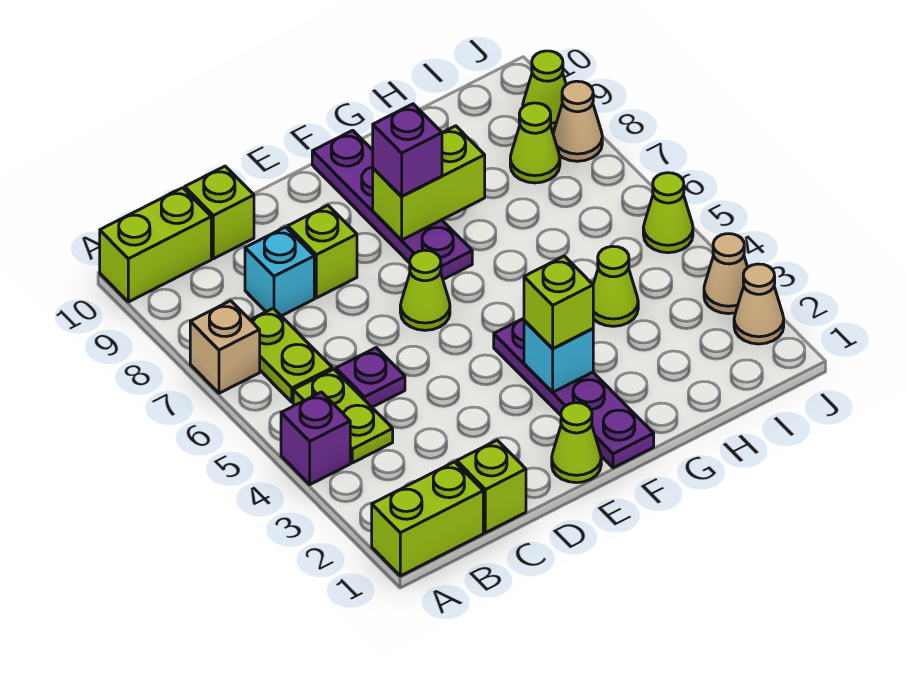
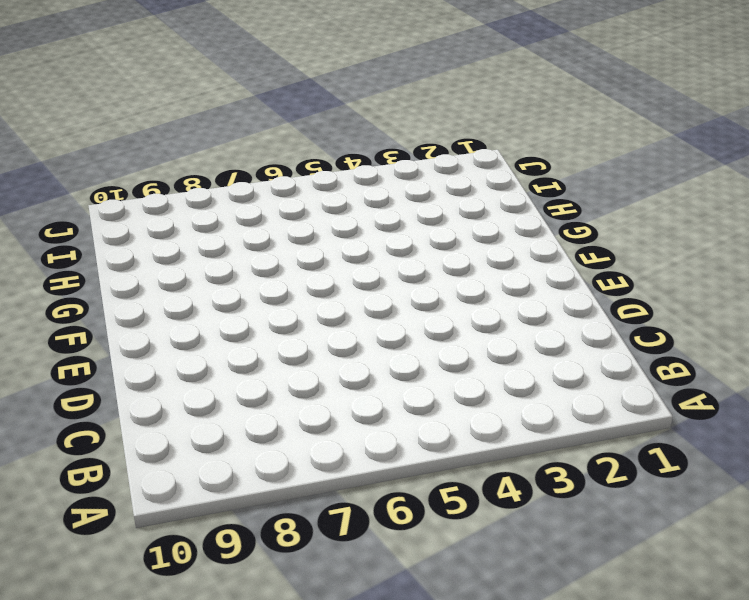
none -> lime 1x2 brick [372,462,483,576]
none -> purple 1x1 brick [281,392,350,484]
none -> tan 1x1 brick [190,301,260,393]

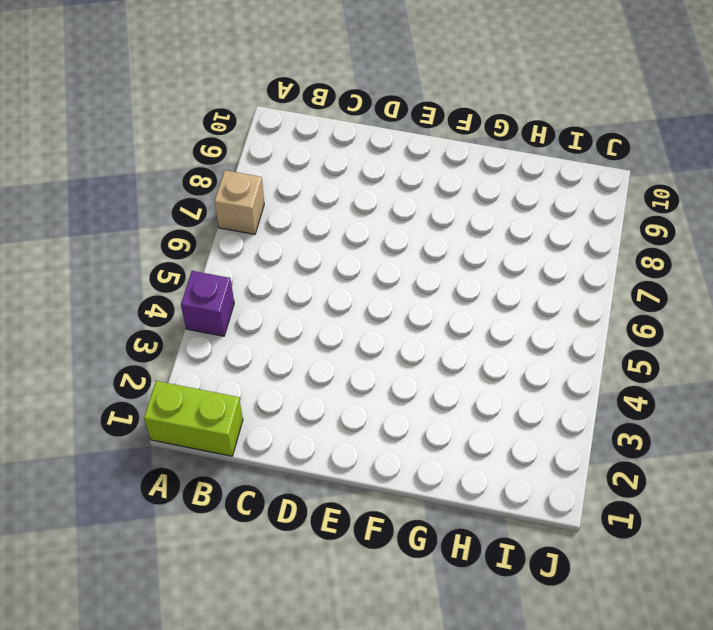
none -> lime 1x2 brick [100,188,211,302]
none -> lime 1x2 plate [293,369,393,463]
none -> lime 1x2 plate [251,308,332,402]

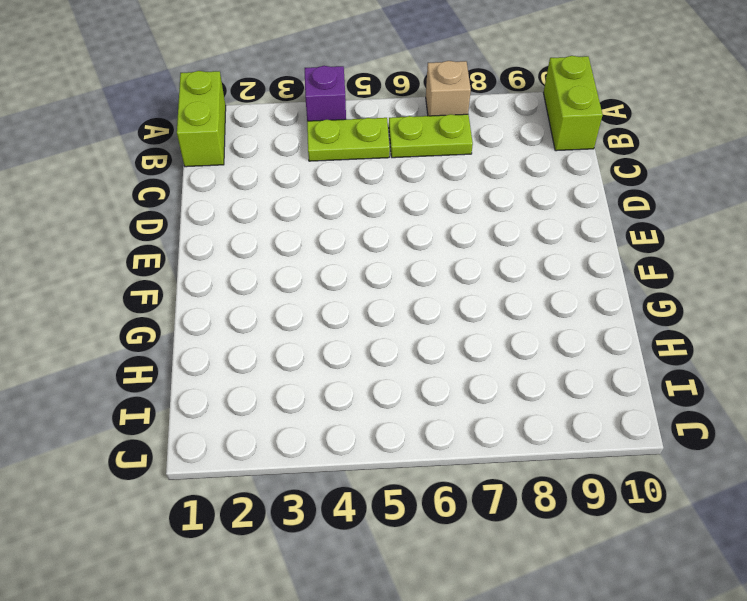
none -> lime 1x1 brick [457,440,526,533]
none -> purple 1x1 plate [336,348,405,407]
none -> cyan 1x1 brick [245,227,314,316]

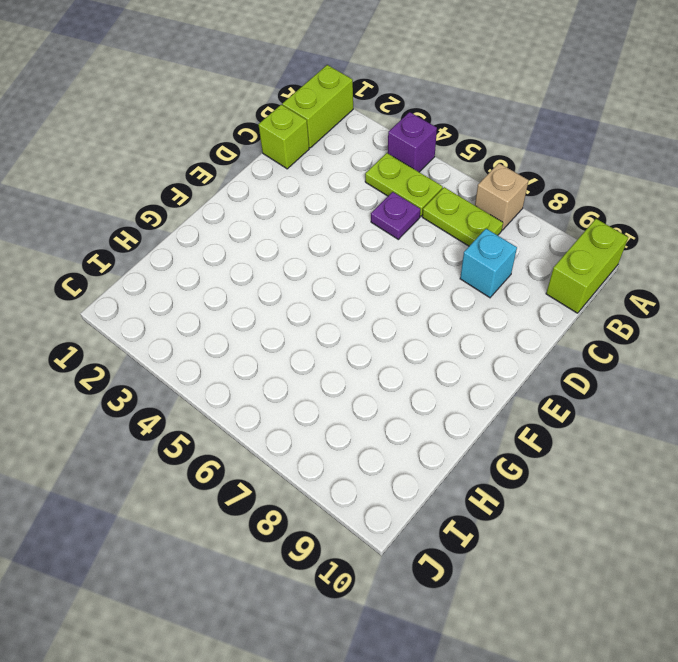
none -> lime 1x1 brick [185,166,254,259]
none -> lime 1x1 brick [288,206,357,298]
none -> lime 1x1 cone [552,403,601,483]

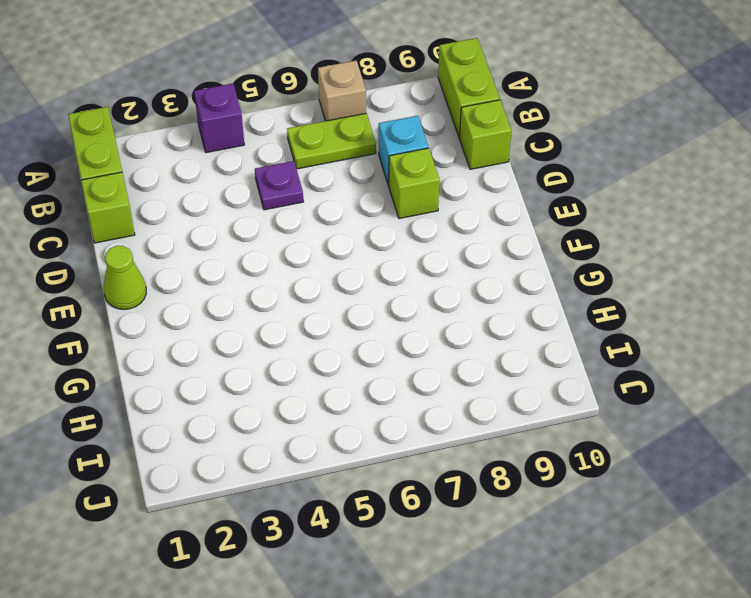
none -> lime 1x2 plate [293,369,393,463]
none -> lime 1x1 cone [400,250,450,330]
none -> purple 1x4 plate [494,318,654,468]

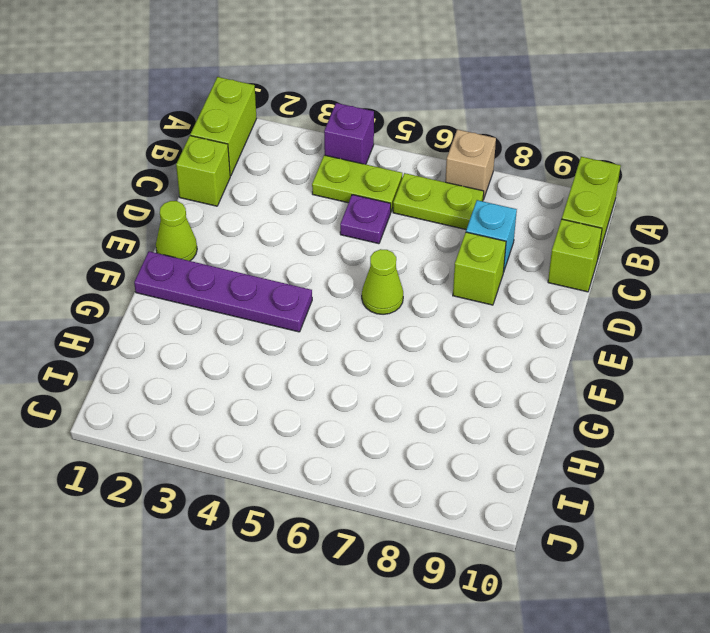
none -> purple 1x4 plate [312,130,472,279]
none -> lime 1x1 cone [593,246,638,326]
none -> lime 1x1 cone [510,103,560,183]

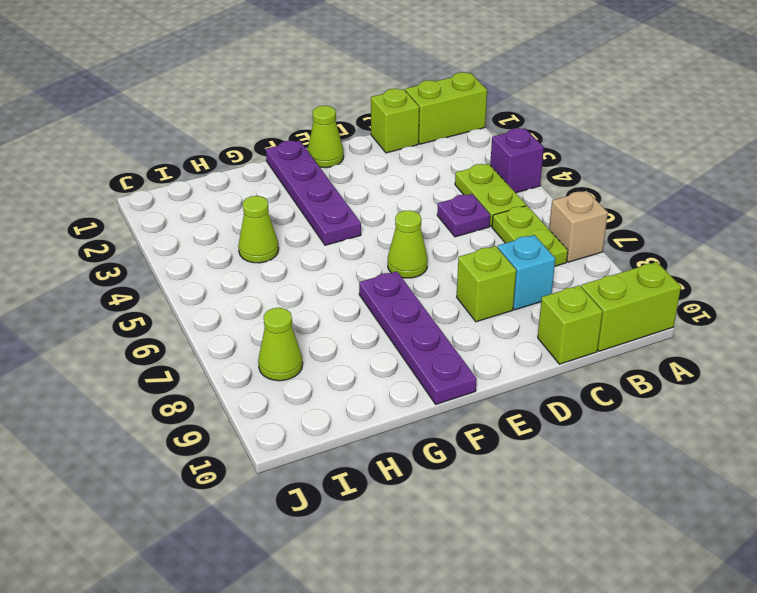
none -> tan 1x1 cone [734,264,784,344]
none -> tan 1x1 cone [704,234,748,314]
none -> lime 1x1 cone [643,173,693,253]

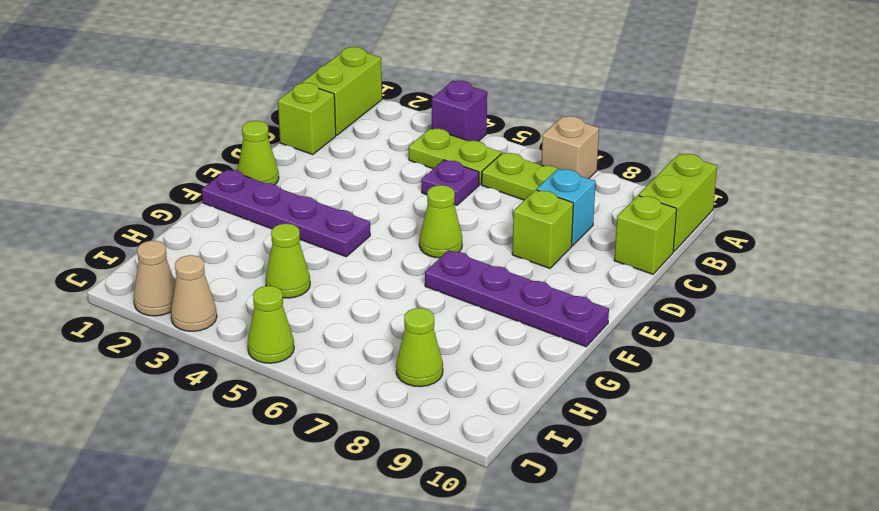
none -> tan 1x1 cone [553,81,602,161]
none -> lime 1x1 cone [523,51,566,130]
none -> cyan 1x1 brick [524,320,593,392]

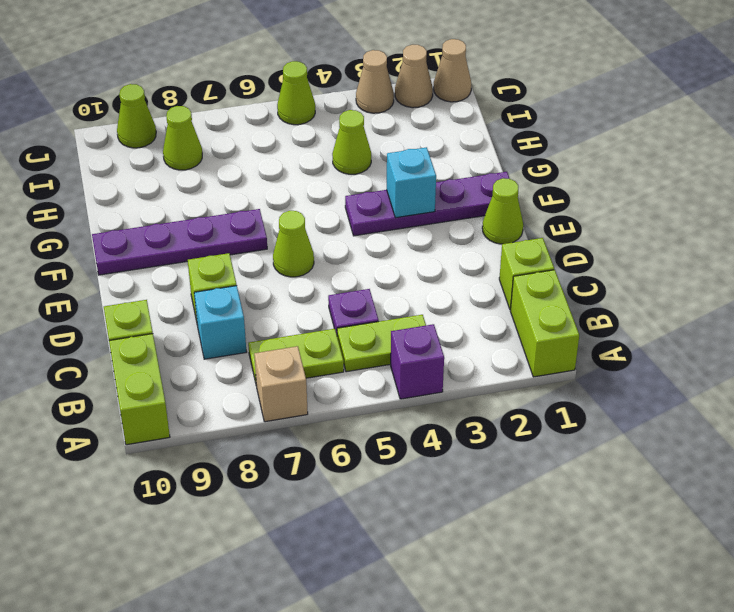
tan 1x1 cone [434,39,471,102] -> tan 1x1 cone moved to [553,81,602,161]
none -> lime 1x2 brick [373,126,485,240]
none -> lime 1x1 brick [524,256,593,349]
none -> purple 1x1 brick [373,104,442,196]

